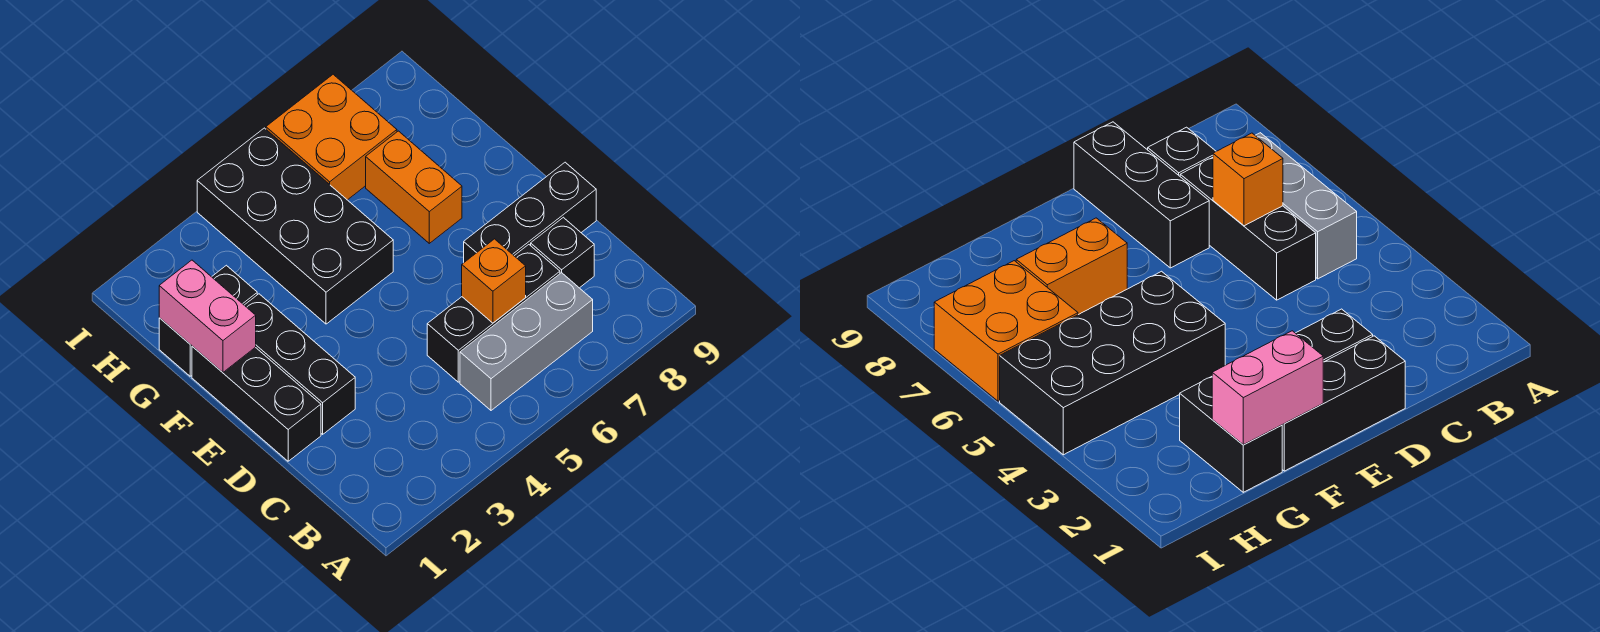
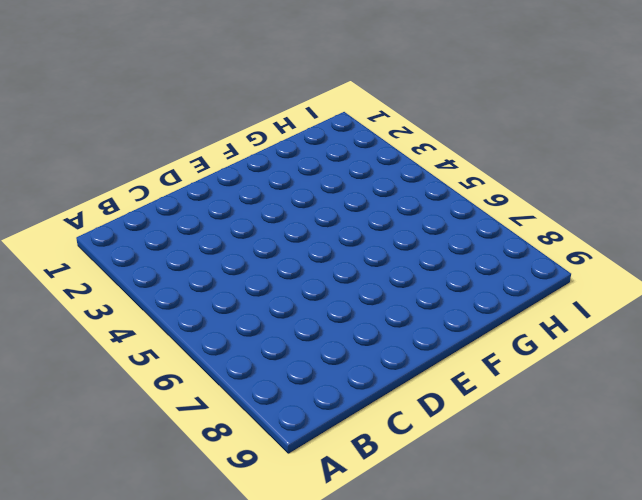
none -> grey 1x3 brick [460,273,593,410]
none -> black 1x3 brick [427,245,560,382]
none -> black 1x1 brick [531,217,594,288]

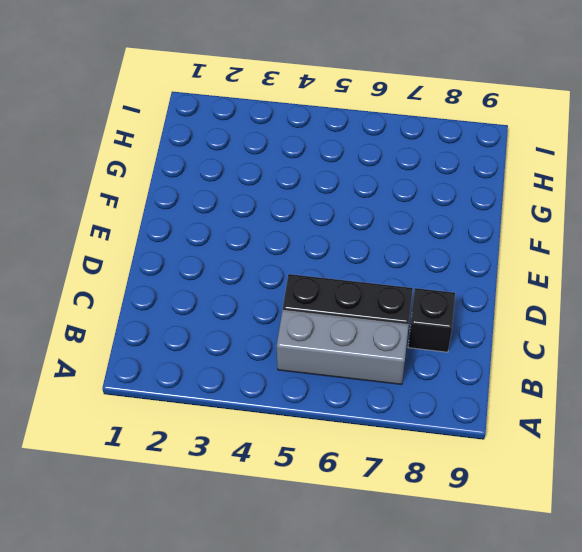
none -> black 1x3 brick [192,346,321,461]
none -> black 1x3 brick [245,294,355,434]
none -> black 1x3 brick [464,162,596,262]

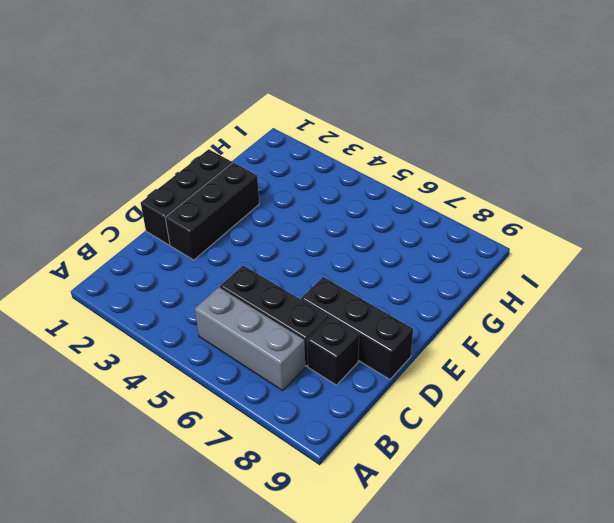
none -> black 2x4 brick [197,128,393,324]
none -> orange 1x2 brick [366,131,462,243]
none -> black 1x2 brick [159,265,257,376]

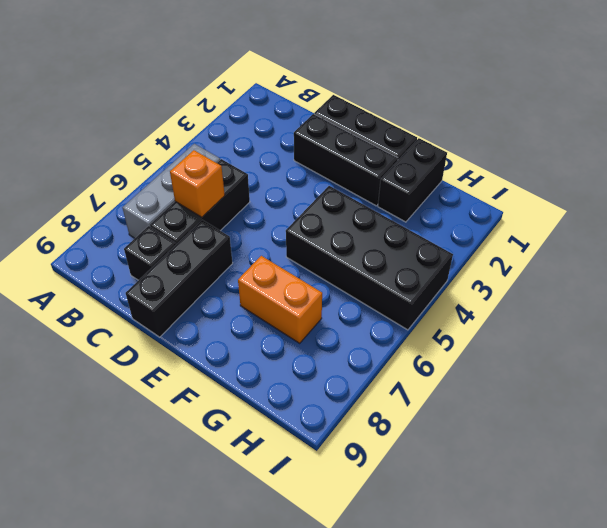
none -> orange 2x2 brick [266,74,397,200]
none -> pink 1x2 brick [159,260,256,372]

